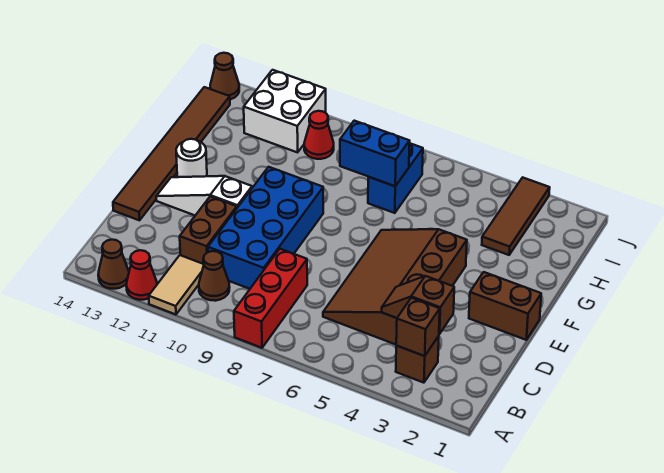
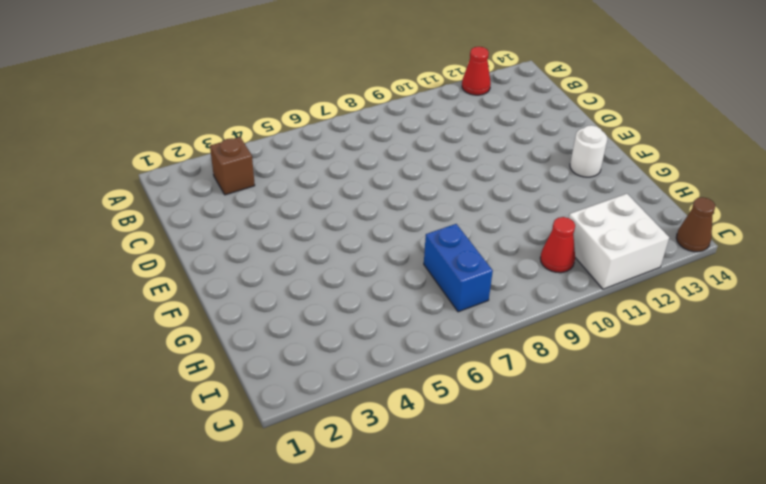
none -> red 1x3 brick [234,249,307,348]
none -> tan 1x2 tile [149,255,204,315]
none -> brown 1x1 cone [98,240,129,289]

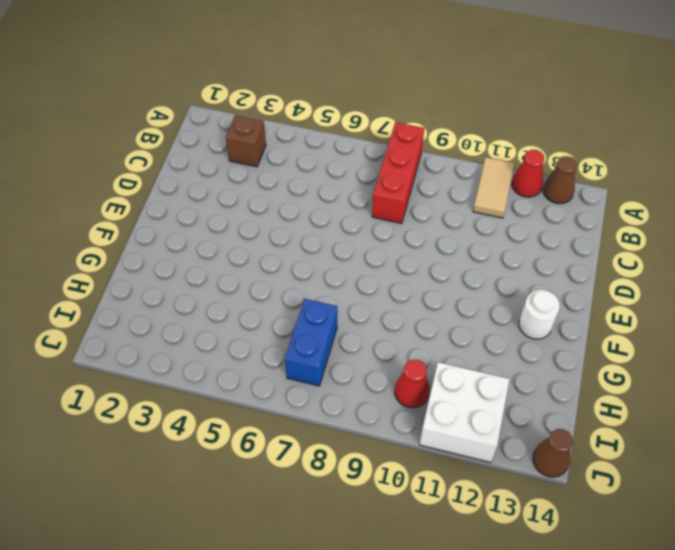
none -> brown 1x1 cone [199,251,230,301]
none -> brown 3x4 slope [323,229,467,345]
none -> blue 2x4 brick [208,167,323,289]

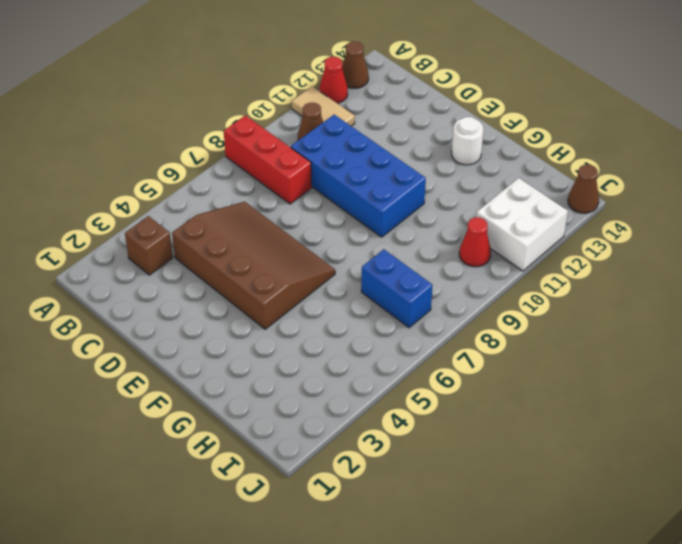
none -> brown 1x2 brick [180,196,237,264]
none -> brown 1x6 tile [113,87,230,220]
none -> brown 1x2 brick [469,272,541,340]

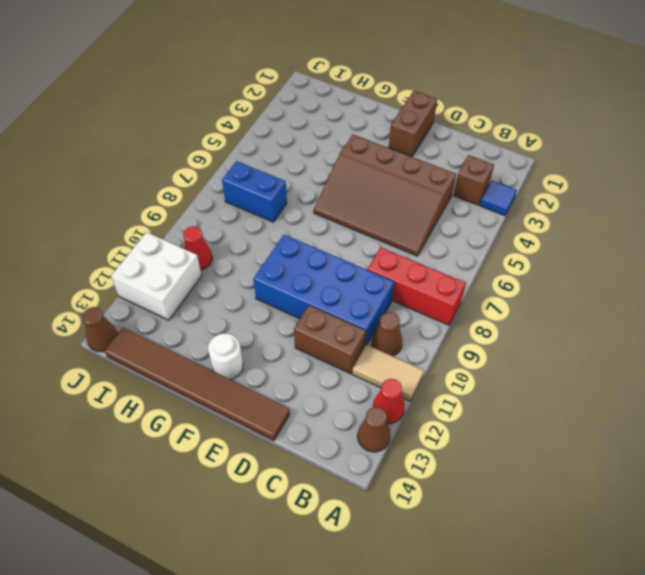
blue 1x1 tile [480,181,517,216] -> none
none -> white 1x3 slope [156,176,252,215]
none -> brown 1x3 tile [482,177,550,255]
none -> brown 1x1 brick [396,298,440,356]

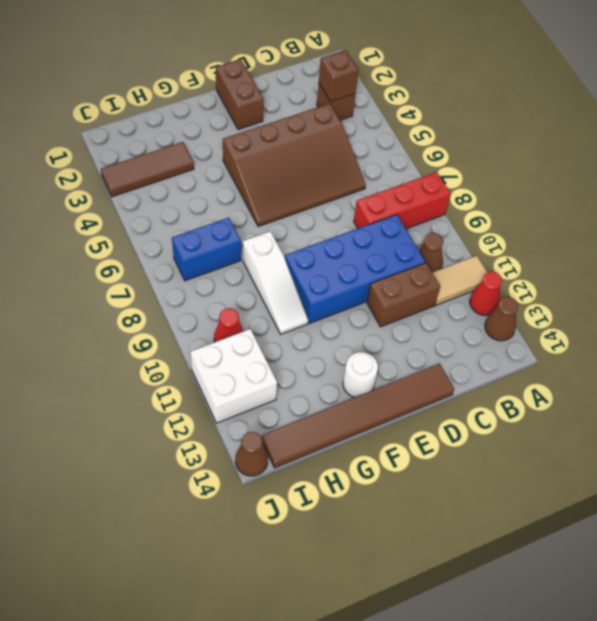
white 1x3 slope [243,231,308,334] -> white 1x3 slope moved to [156,176,252,215]
none -> brown 1x2 slope [382,276,454,334]
none -> blue 1x2 brick [340,121,410,186]

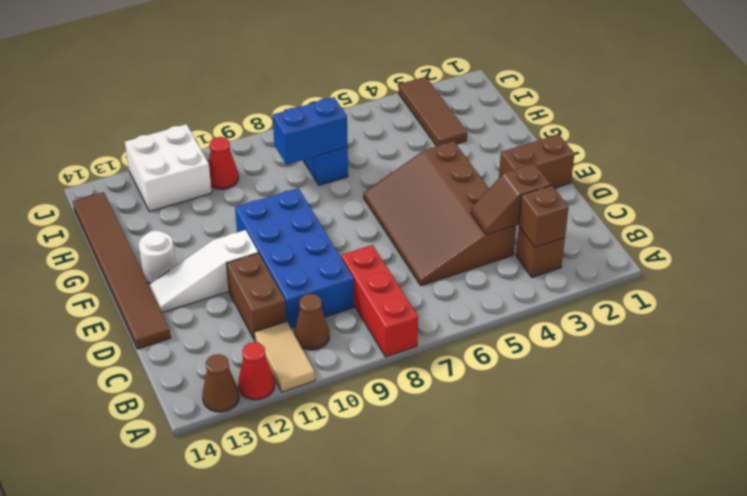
none -> brown 1x1 cone [210,53,239,99]

